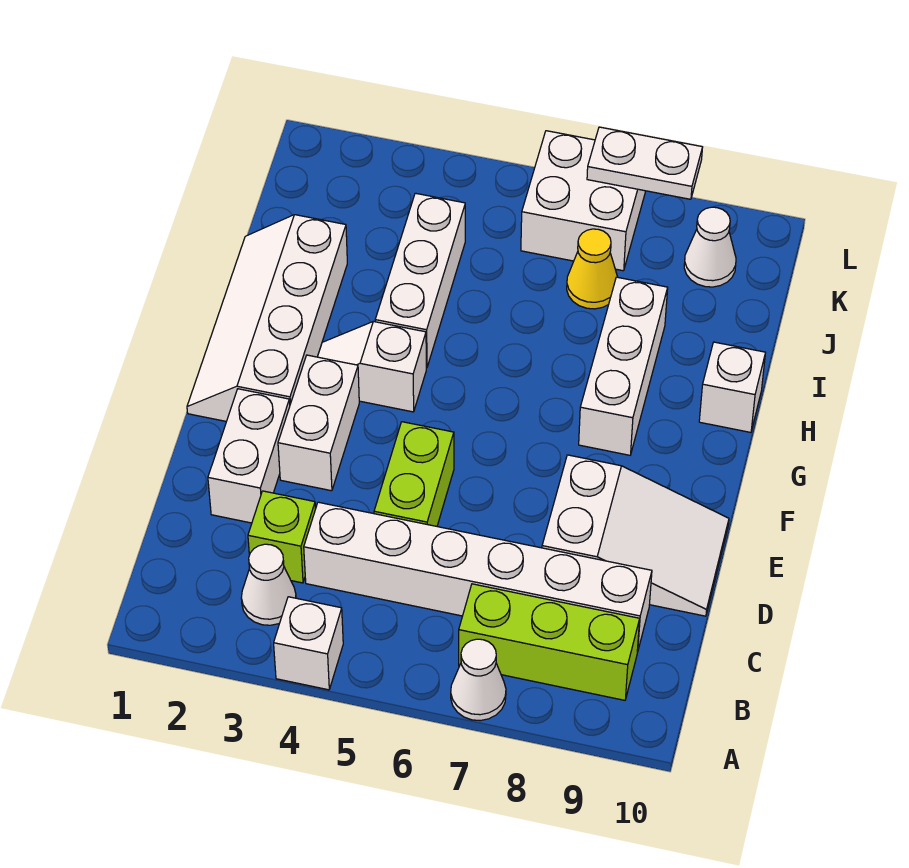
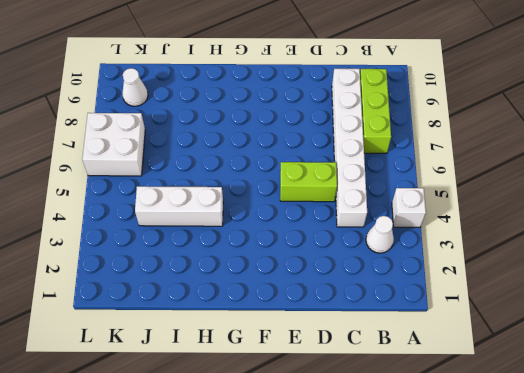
none -> white 1x1 cone [451,639,506,721]
none -> lime 1x1 brick [248,491,315,583]
none -> white 1x2 brick [208,389,290,523]

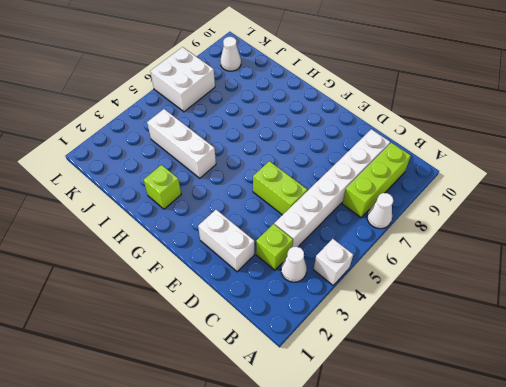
lime 1x1 brick [144,165,181,209] -> white 2x4 slope [187,215,347,421]
none -> white 2x3 slope [542,455,729,616]
none -> white 1x2 brick [278,355,359,491]
none -> white 1x2 slope [318,321,426,412]

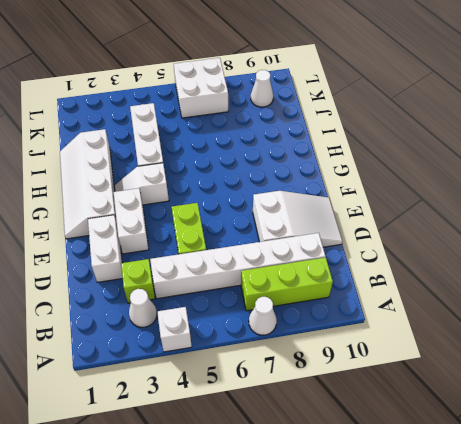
none -> white 1x3 brick [579,277,668,455]
none -> white 1x1 brick [699,342,766,432]
none -> yellow 1x1 cone [567,229,617,309]

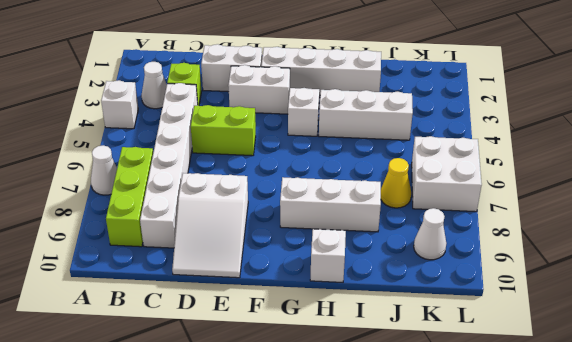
none -> white 1x2 plate [587,127,703,199]

